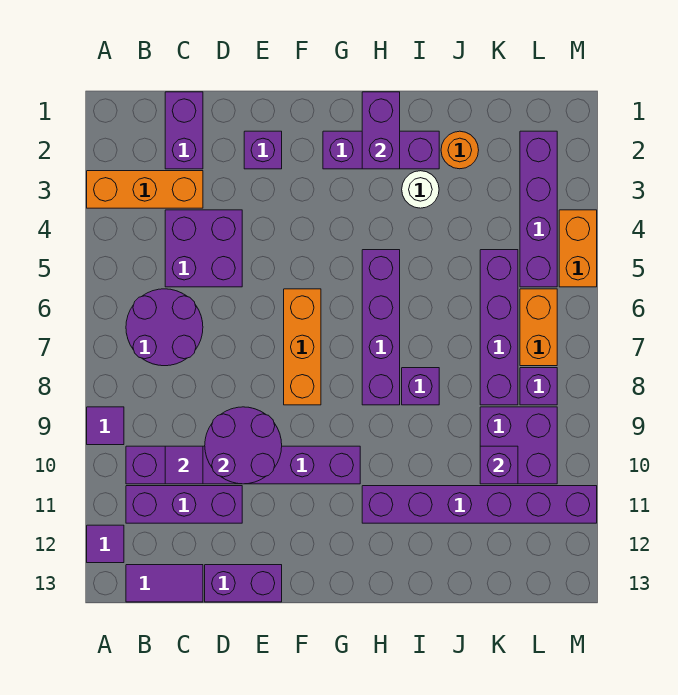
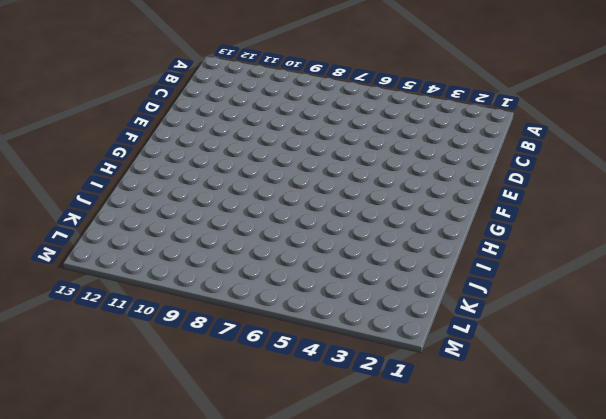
none -> orange 1x3 brick [87,171,203,208]
none -> purple 1x1 tile [87,407,124,445]
none -> purple 1x1 tile [87,525,124,563]

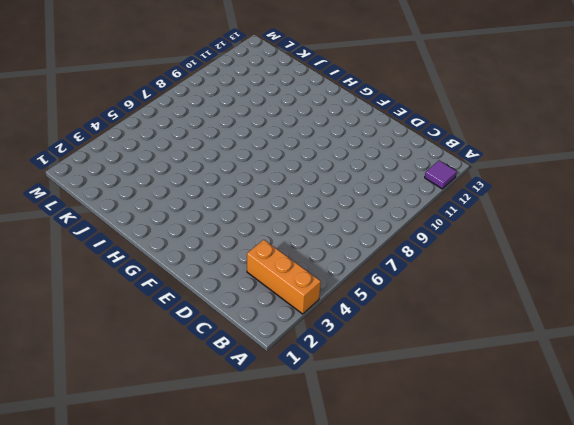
none -> purple 1x1 tile [87,407,124,445]
none -> purple 2x2 round brick [126,289,203,366]
none -> purple 1x6 brick [126,446,360,484]

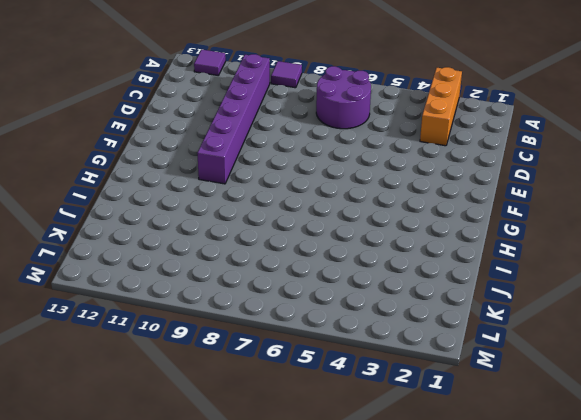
none -> purple 1x3 brick [126,486,242,523]
none -> purple 1x2 tile [126,565,203,602]
none -> purple 1x2 brick [165,92,203,169]

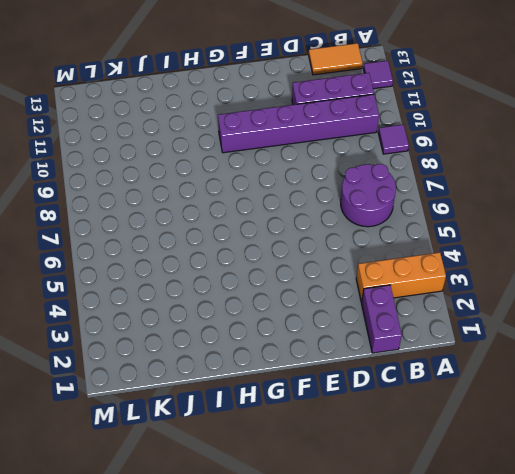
orange 1x2 tile [309,43,363,75] -> purple 1x2 tile [126,565,203,602]
none -> purple 2x2 brick [165,210,242,287]
none -> purple 1x2 brick [205,565,282,602]
none -> purple 1x1 brick [244,131,282,169]

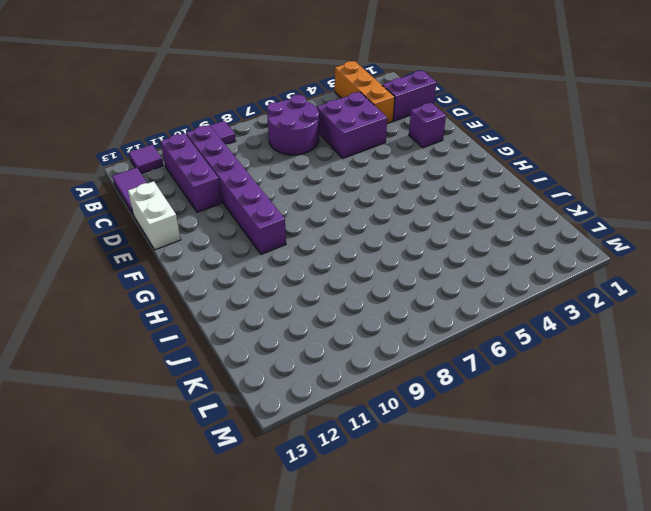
white 1x2 brick [128,181,181,250] -> purple 1x2 brick [205,565,282,602]
none -> orange 1x3 brick [284,289,321,405]
none -> purple 1x3 brick [323,131,439,169]
none -> purple 1x4 brick [362,250,400,405]

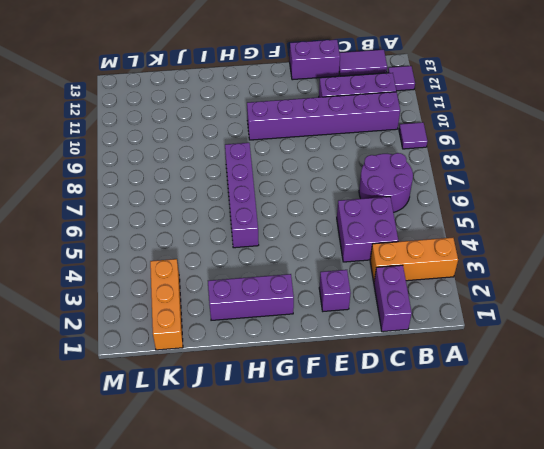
orange 1x3 brick [150,259,183,350] -> orange 1x3 brick moved to [284,289,321,405]
none -> purple 1x6 brick [362,486,597,523]
none -> white 1x1 round brick [402,171,439,208]
none -> purple 1x1 brick [402,368,439,405]

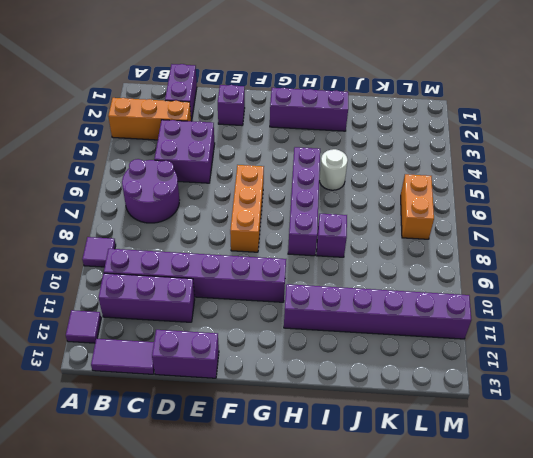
white 1x1 round brick [319,149,348,190] -> white 1x1 round brick moved to [402,171,439,208]
none -> orange 1x1 round brick [441,131,479,169]
none -> purple 1x4 brick [480,250,518,405]
none -> purple 2x2 brick [480,407,557,484]

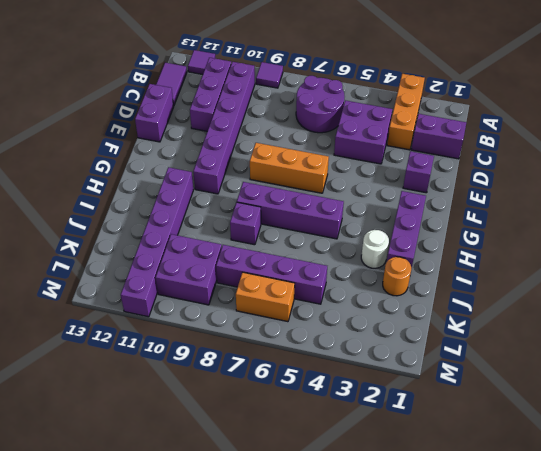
none -> purple 1x4 brick [520,131,557,287]
none -> purple 1x1 brick [520,368,557,405]
none -> orange 1x2 brick [559,210,597,287]

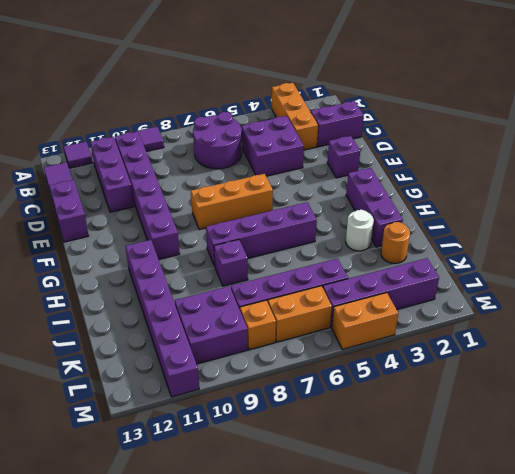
orange 1x1 brick [240,300,276,350] -> purple 1x1 brick [520,368,557,405]
none -> purple 1x1 tile [165,446,203,484]
none -> purple 2x2 round brick [205,407,282,484]
none -> purple 1x2 brick [362,92,400,169]

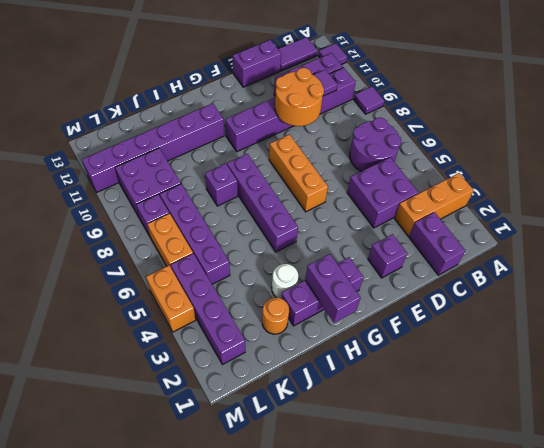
orange 2x2 round brick [275,68,324,126] -> purple 2x2 round brick [205,407,282,484]
none -> purple 1x1 brick [480,446,518,484]

